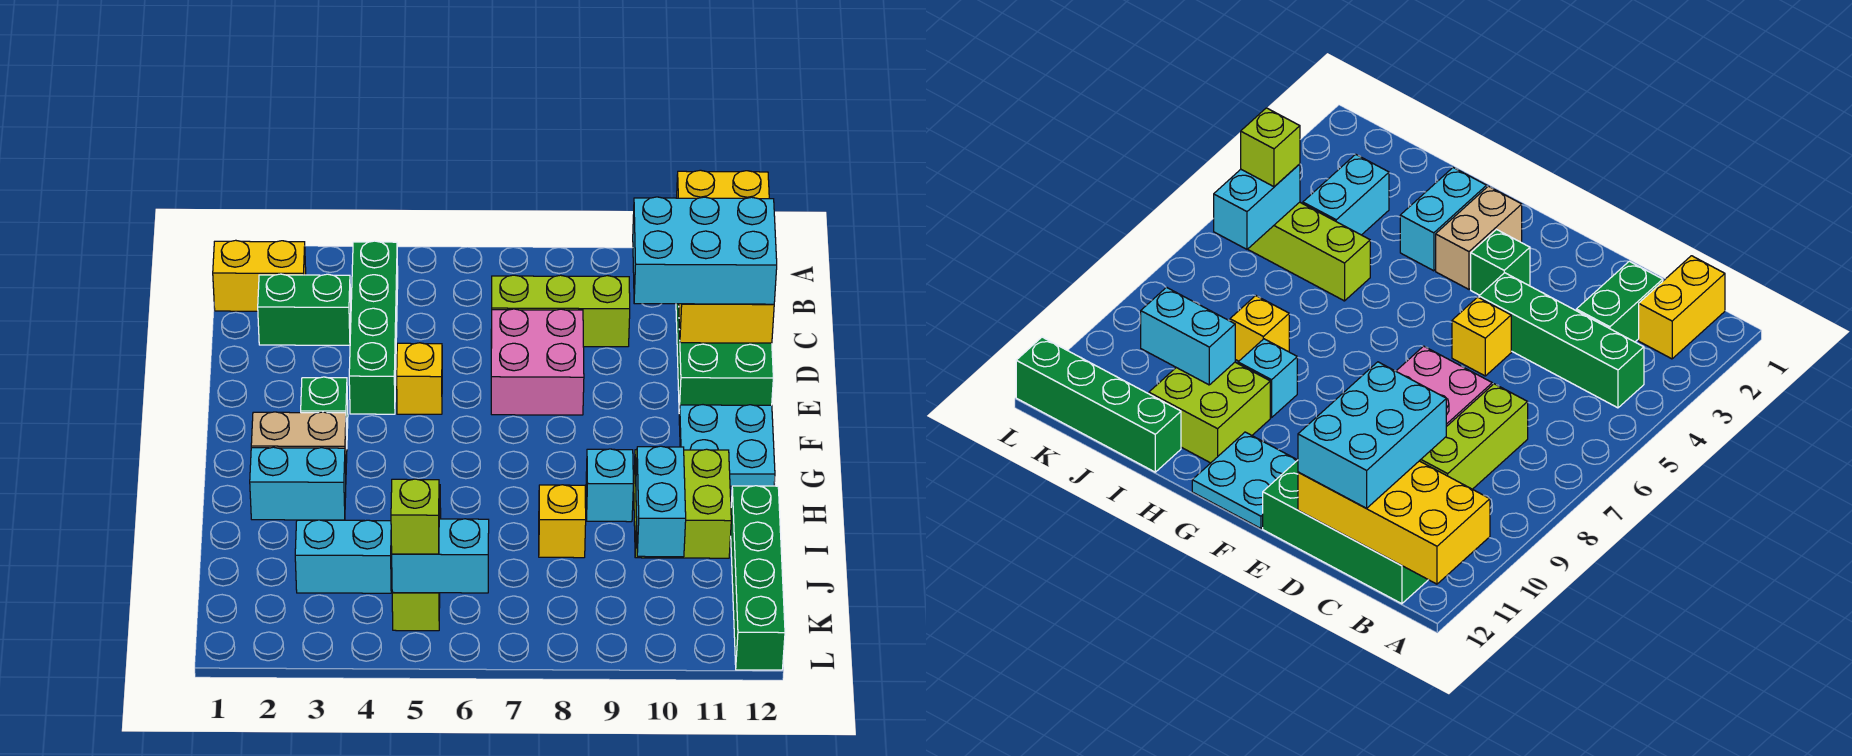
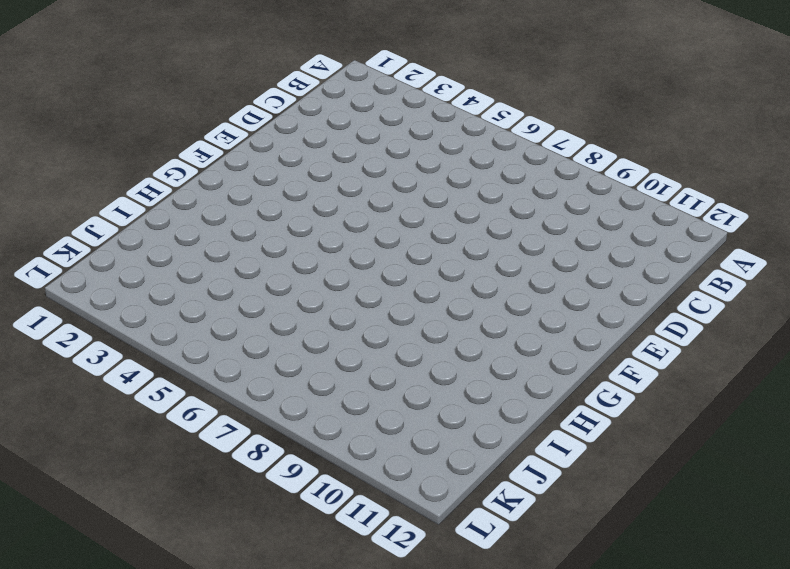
none -> yellow 1x2 brick [213,240,306,311]
none -> green 1x4 brick [349,241,398,414]
none -> green 2x4 brick [676,304,773,412]

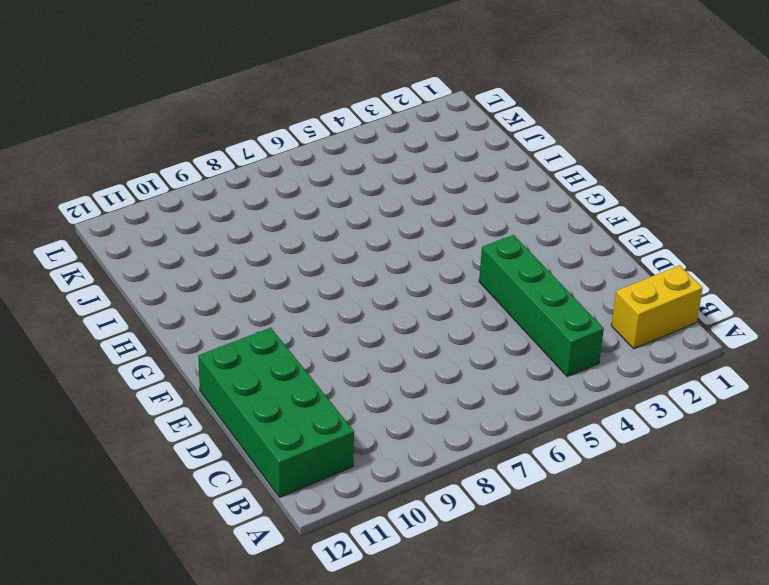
none -> green 1x2 brick [258,274,351,345]
none -> lime 1x3 brick [491,275,630,347]
none -> pink 2x2 brick [491,309,584,415]

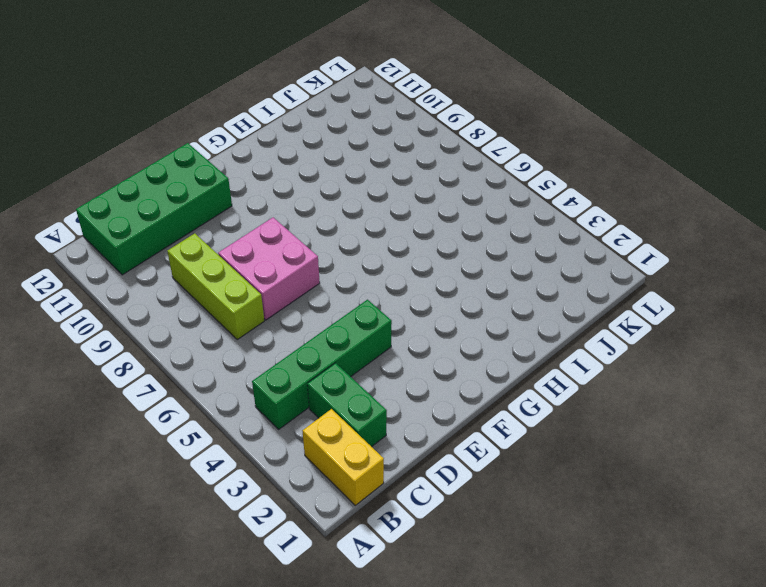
none -> yellow 1x1 brick [397,343,442,414]
none -> green 1x1 brick [301,377,348,436]
none -> cyan 2x2 plate [679,405,775,486]

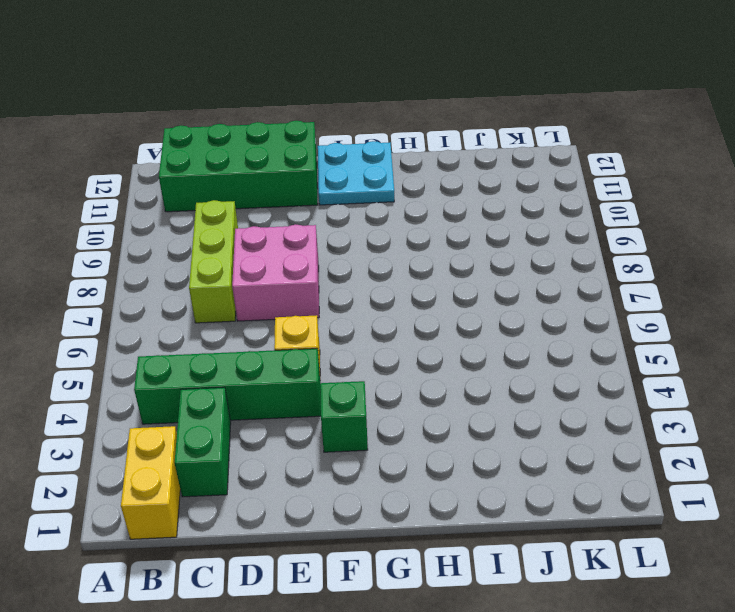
none -> tan 1x2 brick [251,412,347,472]
none -> cyan 1x2 brick [250,447,346,520]
none -> cyan 1x1 brick [586,449,633,522]

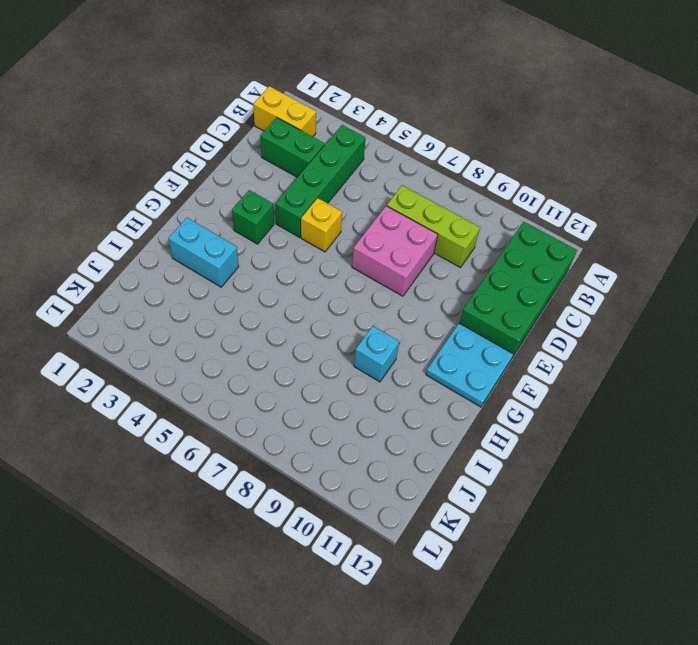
none -> tan 1x2 brick [251,412,347,472]
none -> lime 2x2 brick [634,449,731,558]
none -> lime 1x3 brick [392,485,441,631]

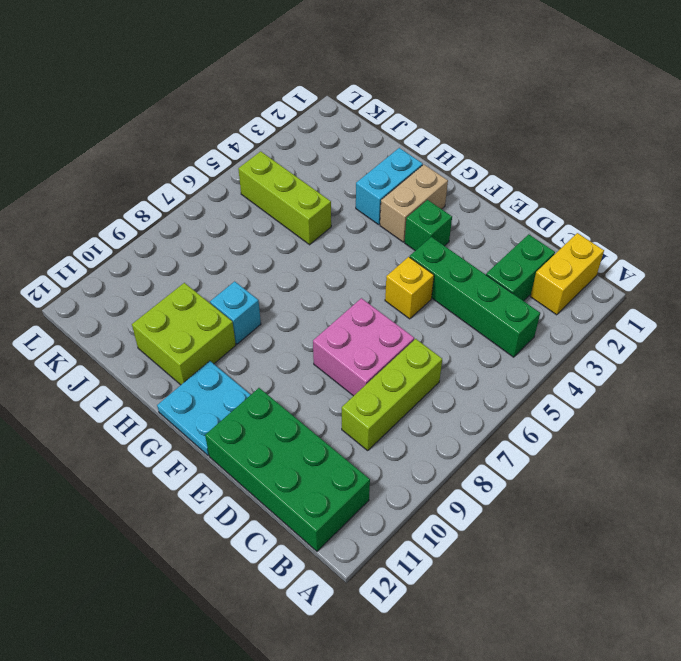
none -> yellow 1x1 brick [539,485,586,558]
none -> green 1x4 brick [731,486,785,670]
none -> cyan 1x2 brick [295,520,392,593]

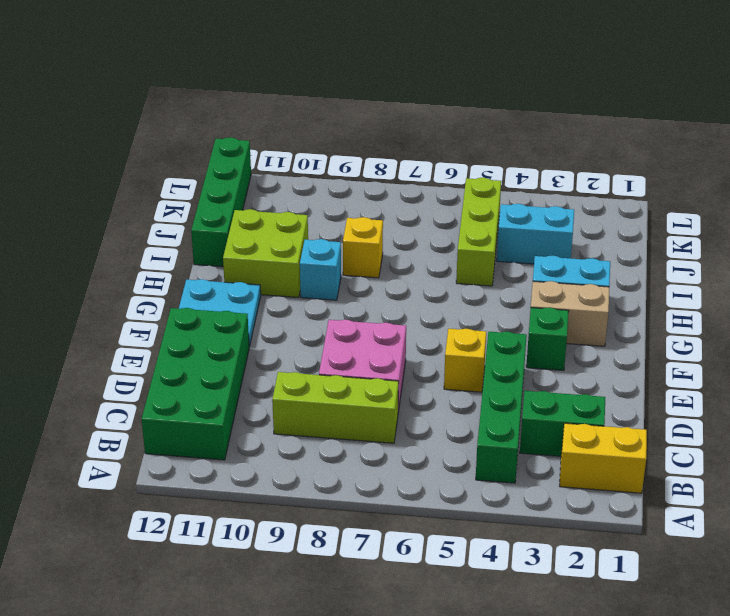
none -> yellow 2x4 brick [677,170,774,343]
none -> cyan 1x2 brick [636,446,686,557]
none -> cyan 1x2 brick [392,519,489,593]

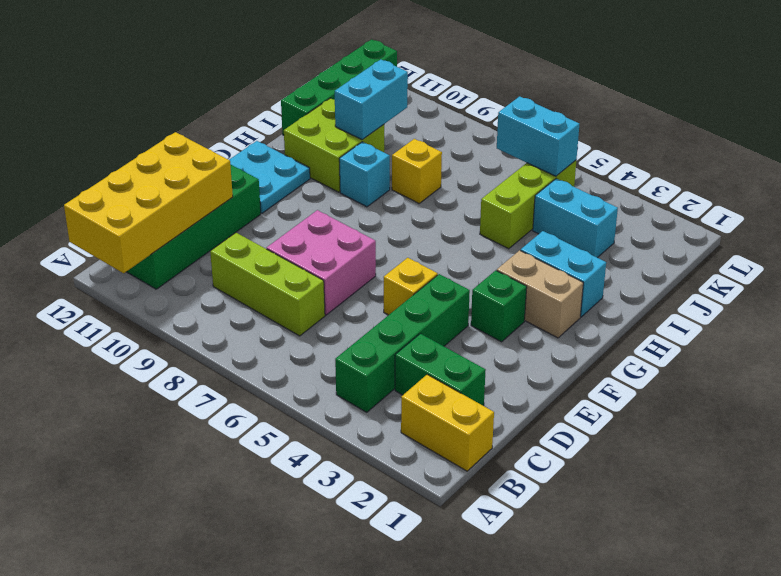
none -> cyan 2x3 brick [633,197,777,304]
none -> lime 1x1 brick [391,479,439,554]

